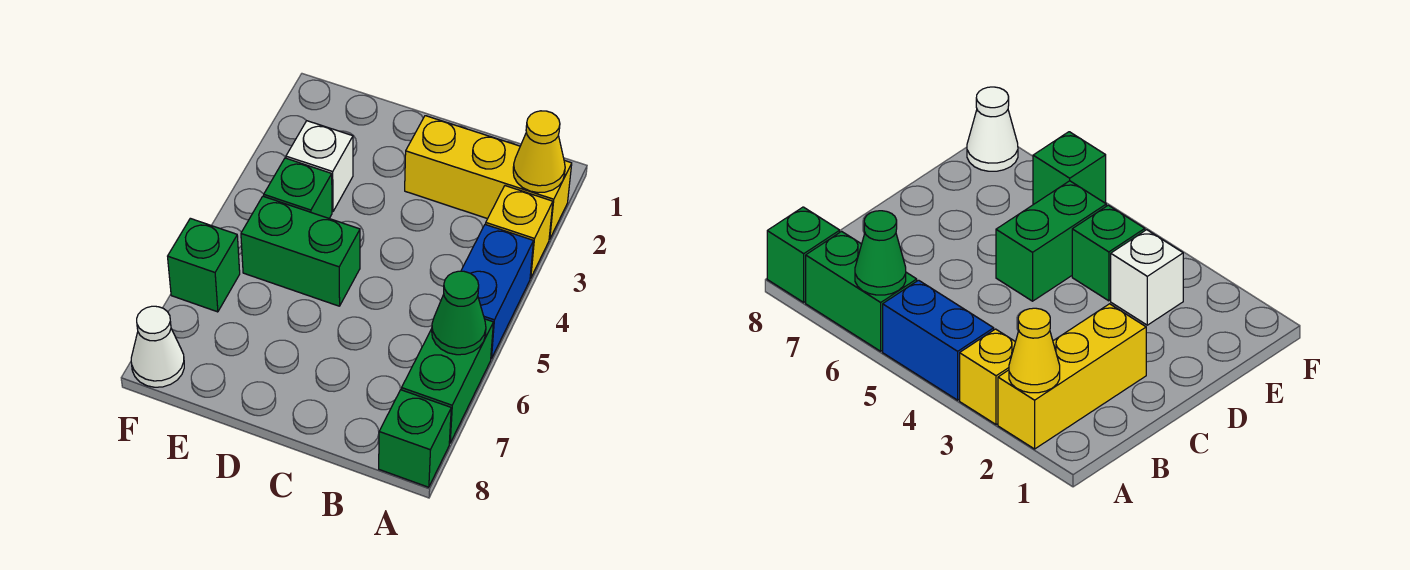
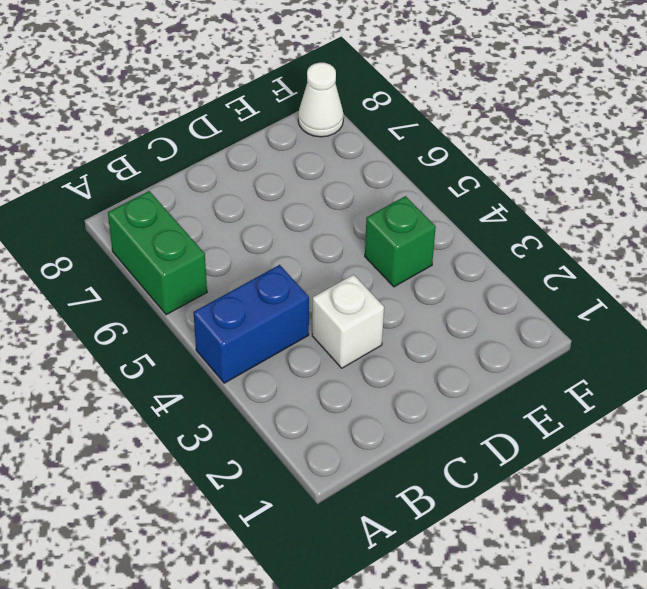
blue 1x2 brick [193,265,309,383] -> blue 1x2 brick turned to [461,224,533,359]
white 1x1 brick [312,275,384,368] -> white 1x1 brick moved to [286,121,353,212]
none -> yellow 1x3 brick [405,116,572,239]
none -> yellow 1x1 brick [486,186,553,278]
none -> green 1x1 brick [379,390,451,487]

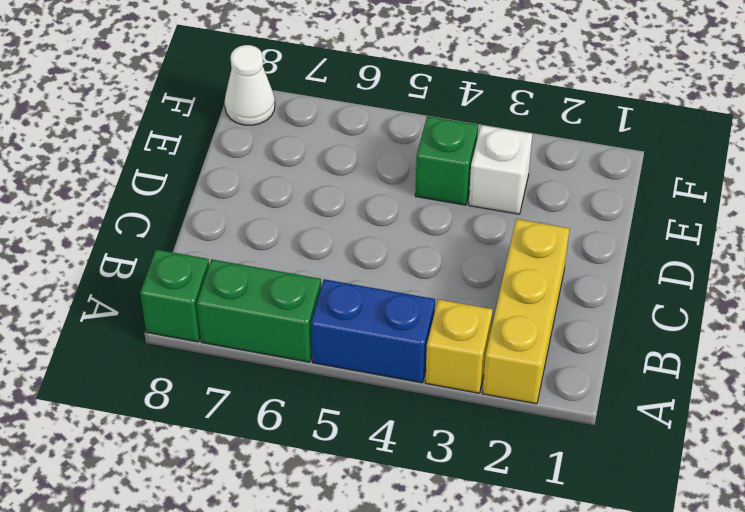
none -> green 1x2 brick [241,196,360,306]
none -> green 1x1 brick [168,218,240,312]
none -> yellow 1x1 cone [513,111,565,193]

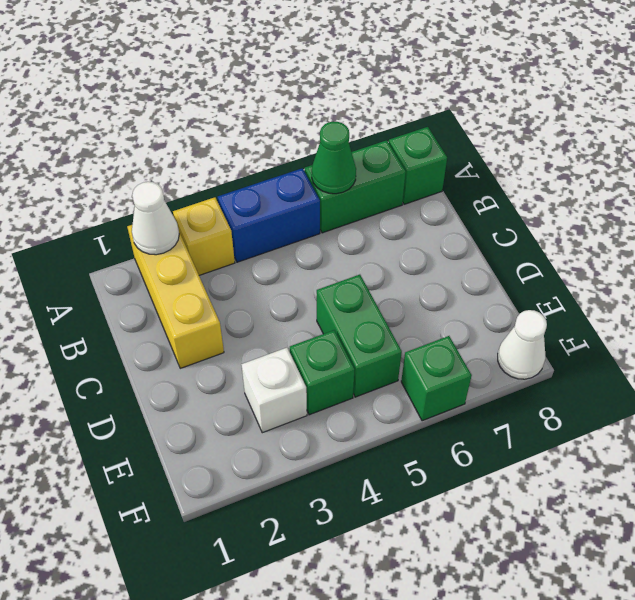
white 1x1 cone [132,182,179,255] -> yellow 1x1 cone [513,111,565,193]

